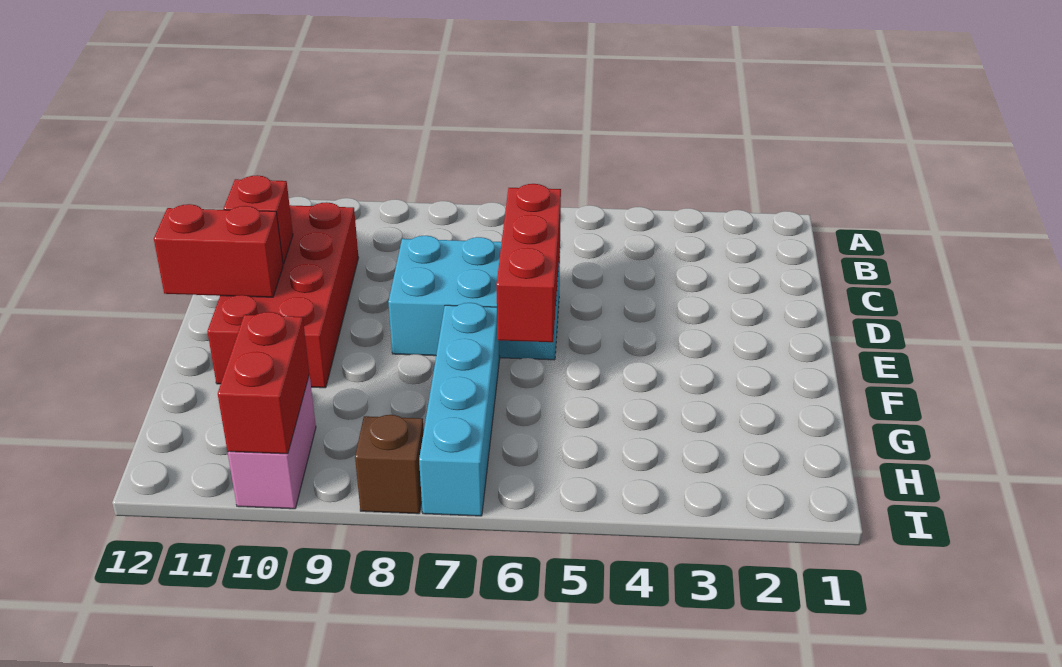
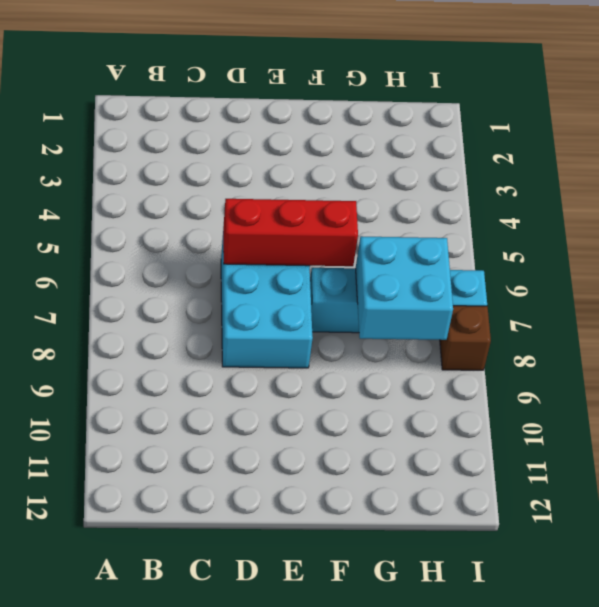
cyan 2x2 brick [356,236,453,340] -> none
none -> red 2x4 brick [207,202,358,388]
none -> pink 1x2 brick [228,375,316,509]

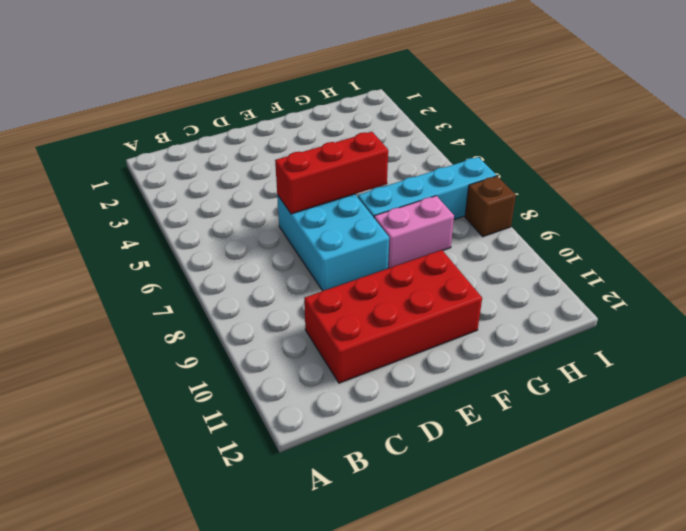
pink 1x2 brick [374,196,454,268] -> pink 1x2 brick moved to [228,375,316,509]
none -> red 1x1 brick [224,175,293,264]
none -> red 1x2 brick [154,204,283,297]

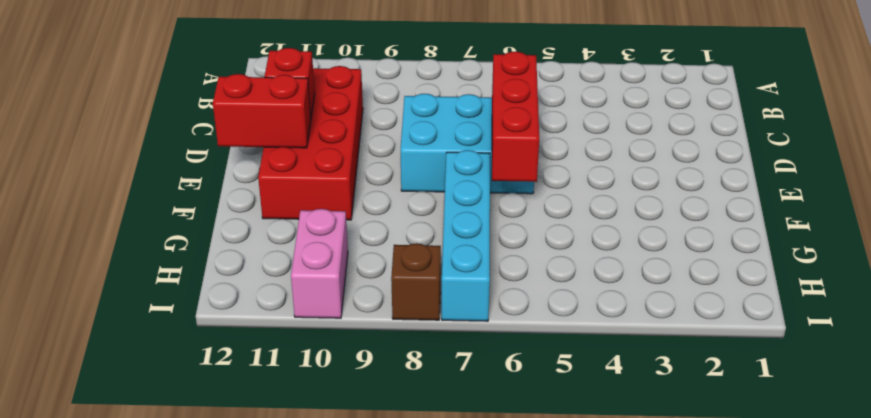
none -> red 1x2 brick [218,312,309,454]

